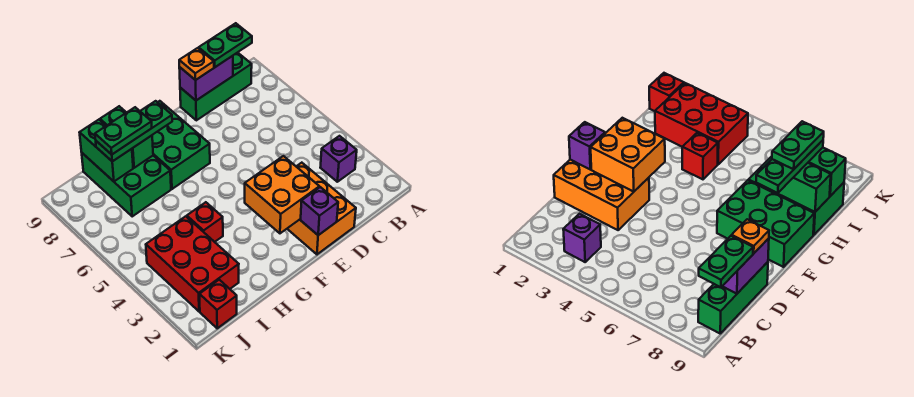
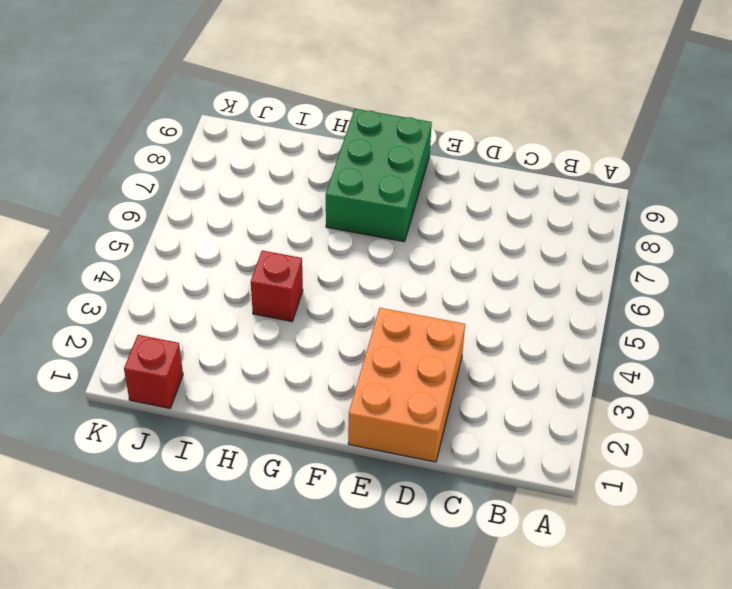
none -> purple 1x1 brick [320,136,357,182]
none -> green 1x3 brick [180,52,252,120]
none -> green 2x3 brick [82,153,171,216]

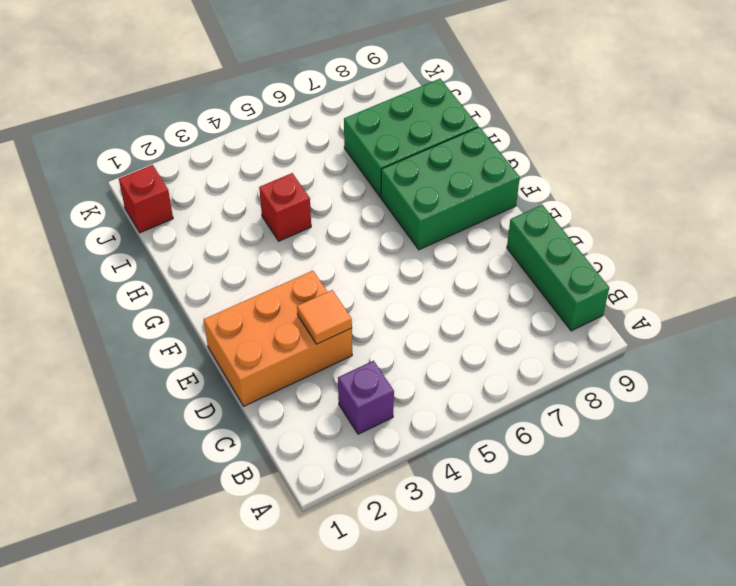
orange 1x1 tile [297,290,352,344] -> none
none -> red 2x3 brick [146,216,239,311]
none -> purple 1x2 brick [179,56,233,100]
none -> purple 1x1 brick [301,187,338,235]

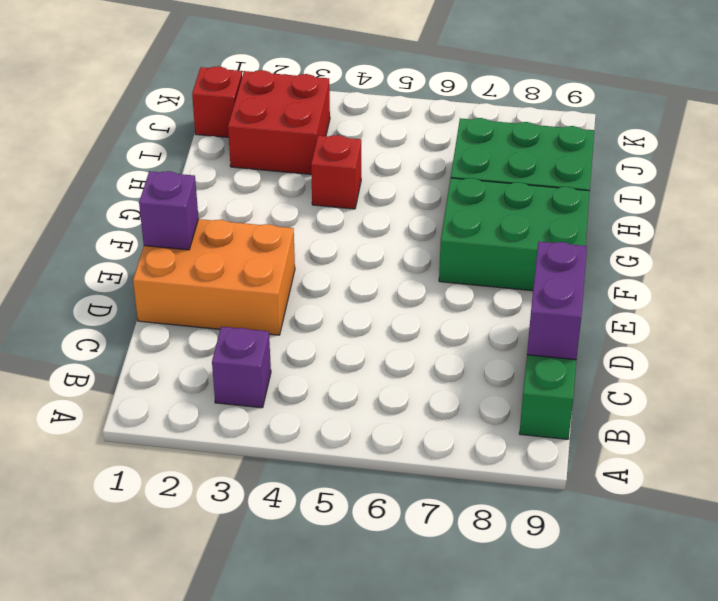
red 2x2 brick [228,70,330,174] -> red 2x3 brick [146,216,239,311]
none -> orange 2x2 brick [245,156,319,233]
none -> green 1x2 brick [100,106,153,168]
none -> green 1x2 brick [79,120,133,181]

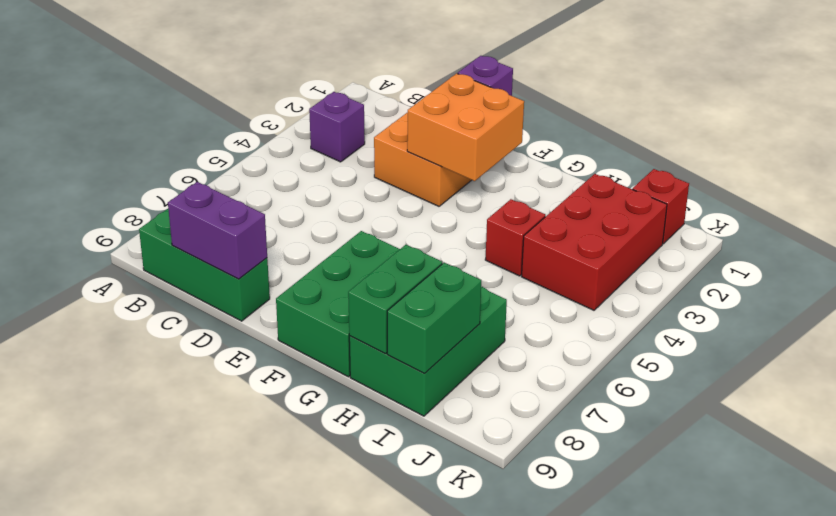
none -> green 1x2 plate [199,23,252,67]
none -> orange 1x1 plate [179,48,214,80]
none -> green 1x3 plate [96,101,172,161]

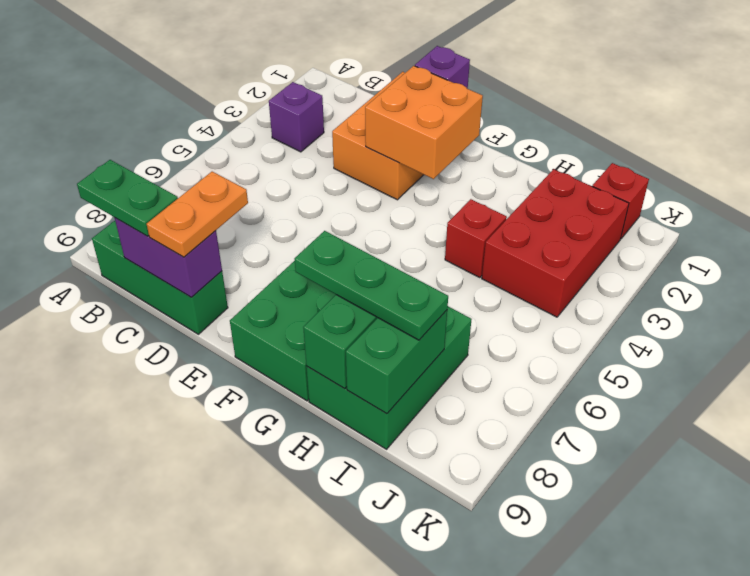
orange 1x2 plate [147,172,248,257] -> orange 1x1 plate [179,48,214,80]
none -> green 1x2 plate [95,107,152,155]

